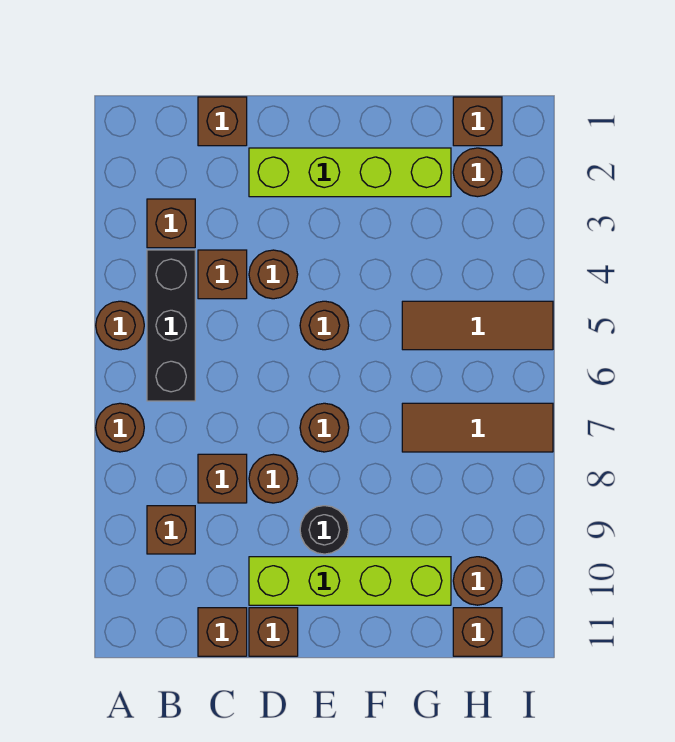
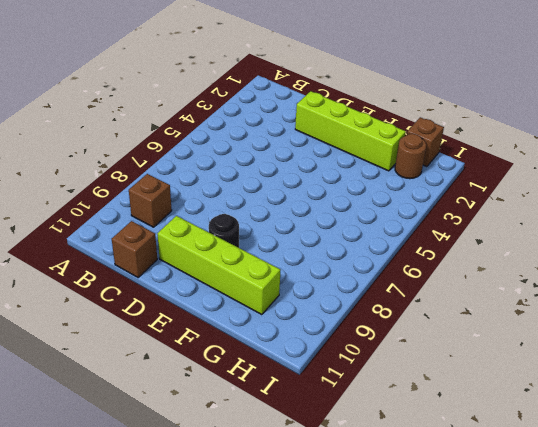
none -> brown 1x1 round brick [96,301,144,350]
none -> brown 1x1 round brick [96,403,144,452]
none -> brown 1x1 brick [147,199,195,248]

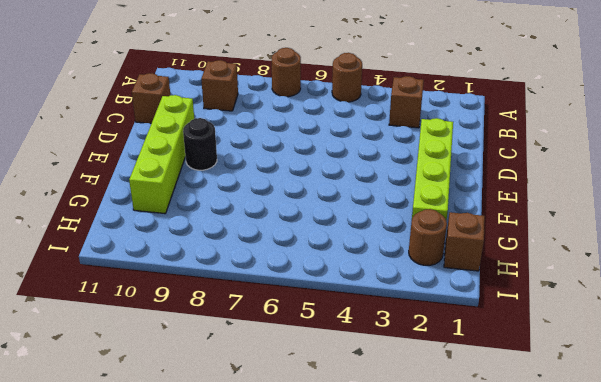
none -> black 1x3 brick [147,250,195,401]
none -> brown 1x1 brick [198,97,247,146]
none -> brown 1x1 brick [198,250,247,299]

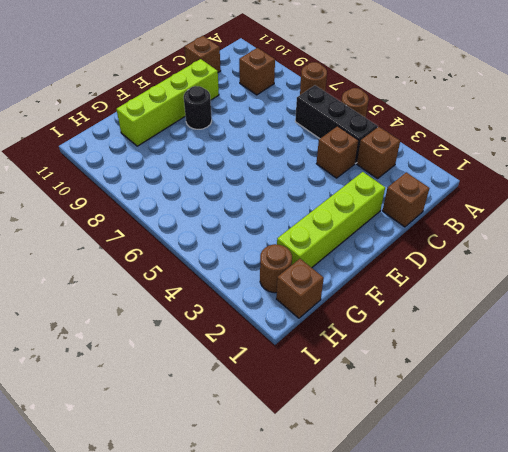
none -> brown 1x1 brick [198,454,247,503]
none -> brown 1x1 round brick [249,250,298,299]
none -> brown 1x1 round brick [249,454,298,503]

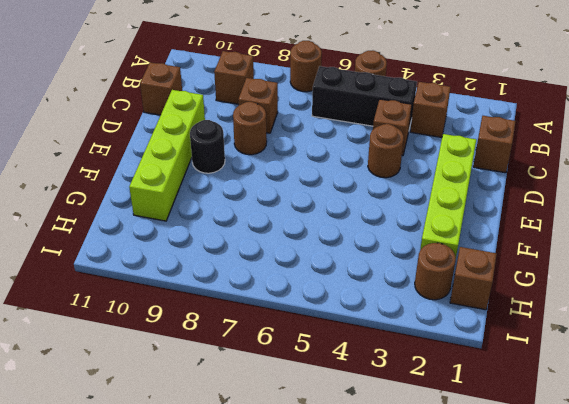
none -> brown 1x1 brick [249,608,298,656]
none -> brown 1x1 round brick [300,301,349,350]
none -> brown 1x1 round brick [300,403,349,452]

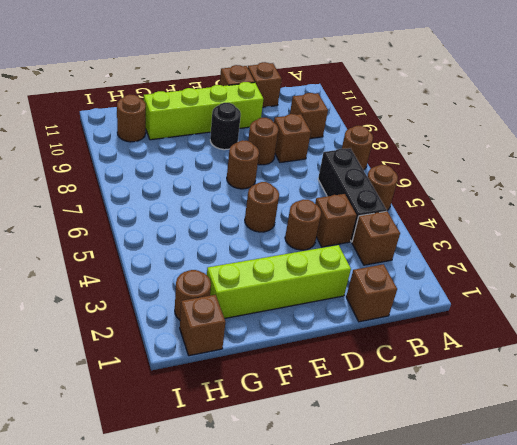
none -> brown 1x3 tile [402,301,553,350]
none -> brown 1x3 tile [402,403,553,452]
none -> brown 1x1 brick [453,608,502,656]

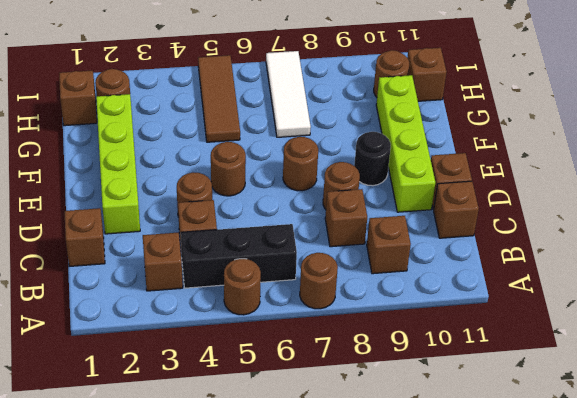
white 1x3 tile [266,51,311,137] -> brown 1x3 tile [402,403,553,452]

